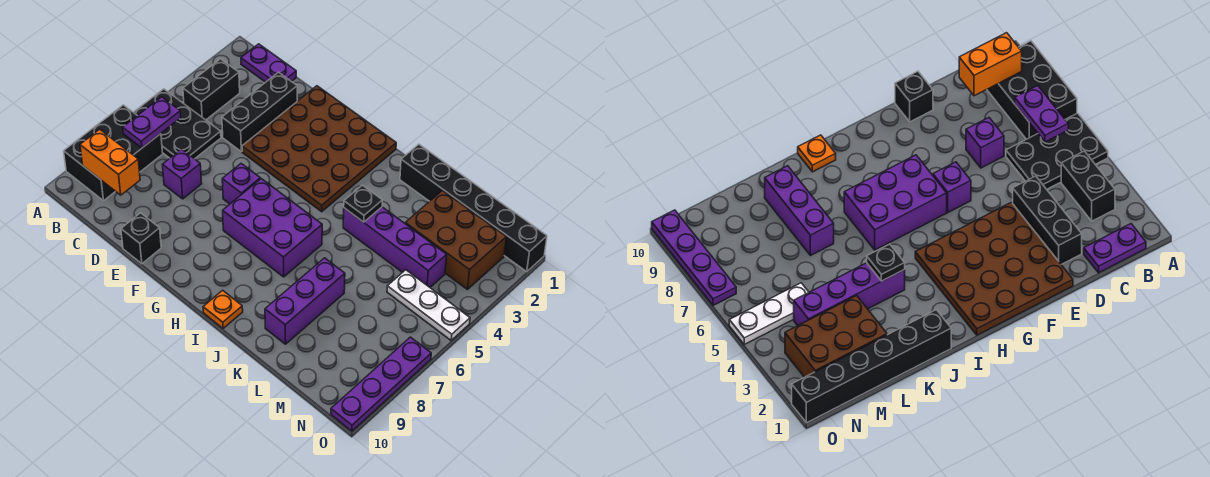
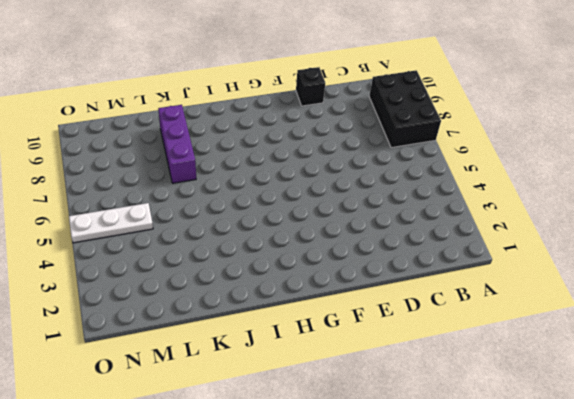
none -> black 2x3 plate [133,89,221,159]
none -> purple 1x2 plate [241,44,296,82]
none -> black 1x2 brick [183,59,240,120]

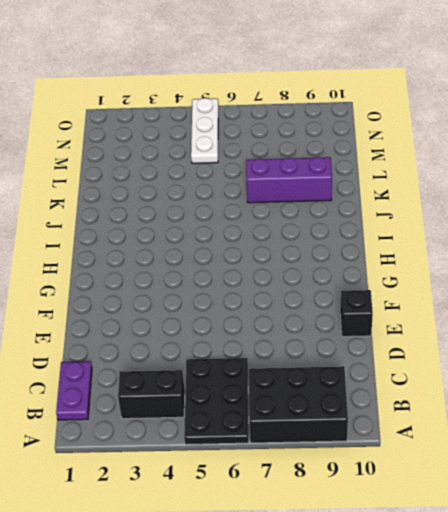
none -> black 1x3 brick [222,72,297,152]
none -> purple 1x1 brick [162,149,202,199]
none -> brown 4x4 plate [242,86,396,212]

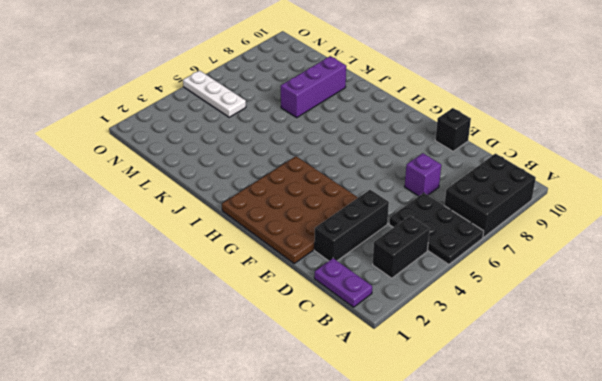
none -> purple 1x1 brick [222,164,260,204]
none -> purple 2x3 brick [223,179,322,277]
none -> orange 1x1 plate [203,290,243,329]

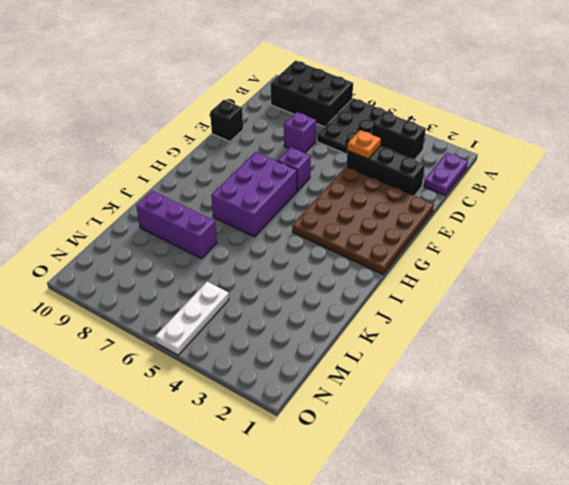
orange 1x1 plate [347,130,381,159] -> orange 1x1 plate moved to [203,290,243,329]
none -> black 1x6 brick [400,144,547,272]
none -> purple 1x4 brick [343,207,447,287]
none -> brown 2x3 brick [405,191,506,290]

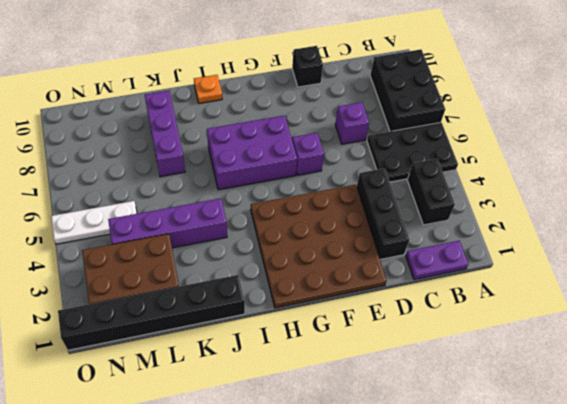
none -> purple 1x4 plate [331,337,431,431]
none -> purple 1x2 plate [123,97,181,148]
none -> orange 1x2 brick [80,129,140,195]

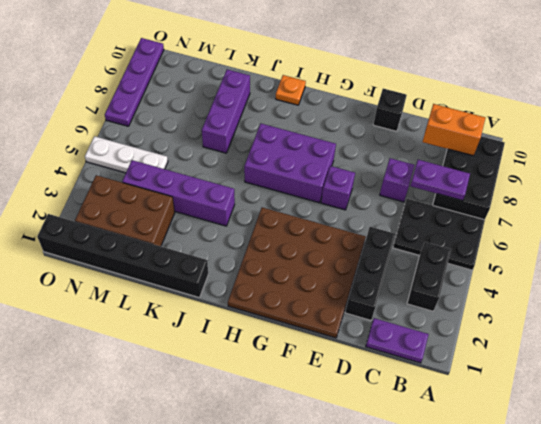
purple 1x2 plate [410,160,470,201] -> purple 1x2 plate turned to [123,97,181,148]
none -> black 1x1 plate [344,185,382,222]

